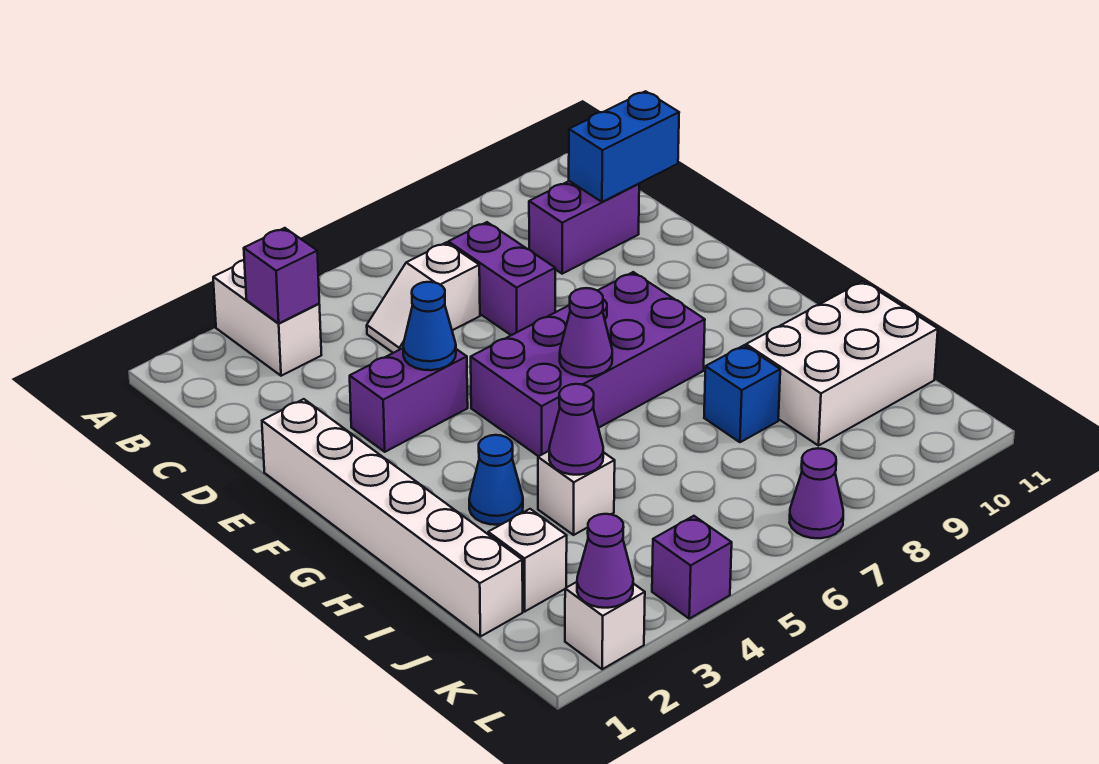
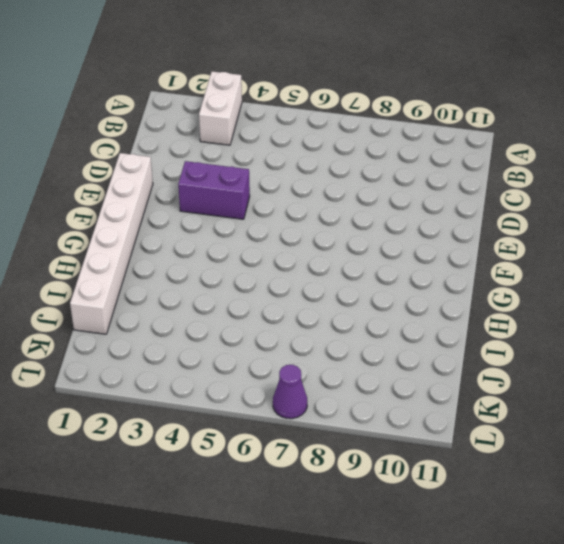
none -> white 1x2 slope [367,242,480,353]
none -> purple 1x2 brick [448,222,555,335]
none -> purple 1x2 brick [529,181,639,274]

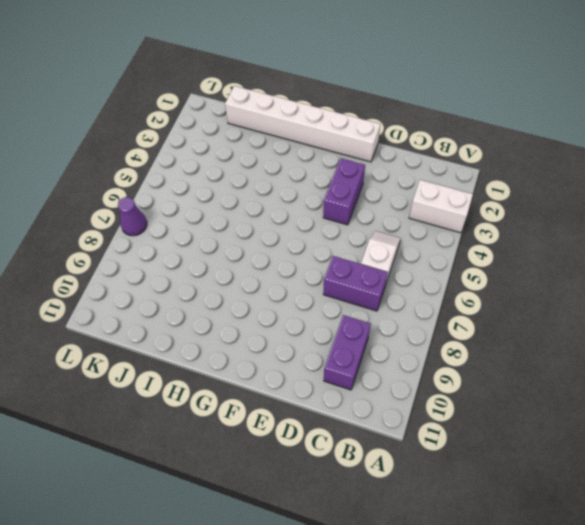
none -> purple 2x4 brick [471,272,705,456]
none -> blue 1x1 cone [469,435,523,525]
none -> white 1x1 brick [538,451,615,535]

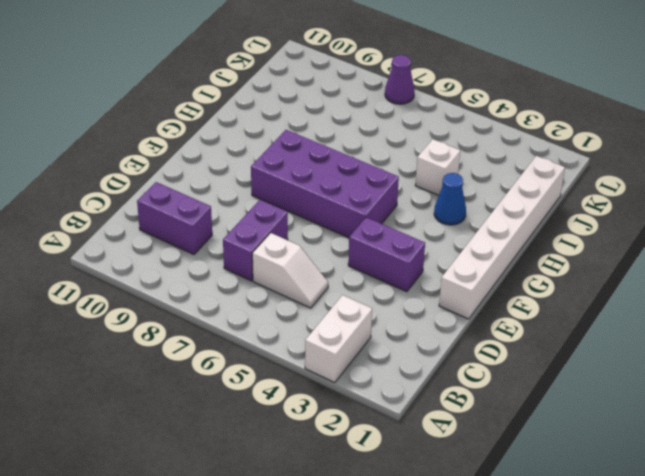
none -> blue 1x1 brick [704,345,780,442]
none -> white 2x3 brick [746,281,938,446]
none -> white 1x1 brick [488,509,567,611]

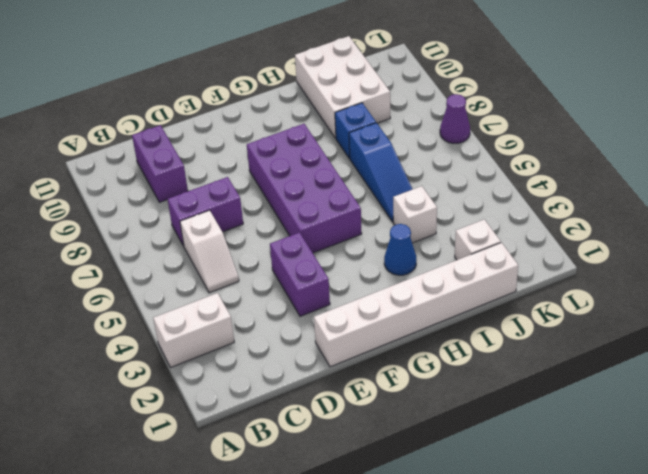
blue 1x3 slope [349,123,413,222] -> none
none -> white 1x1 brick [565,582,645,669]
none -> purple 1x1 brick [652,516,732,619]
none -> purple 1x1 brick [244,228,319,323]

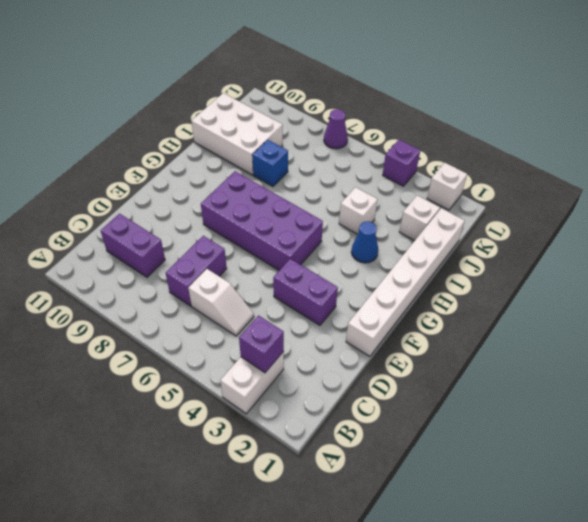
none -> blue 1x2 brick [569,91,679,202]
none -> blue 1x1 cone [403,282,456,370]
none -> purple 1x1 cone [560,288,612,377]

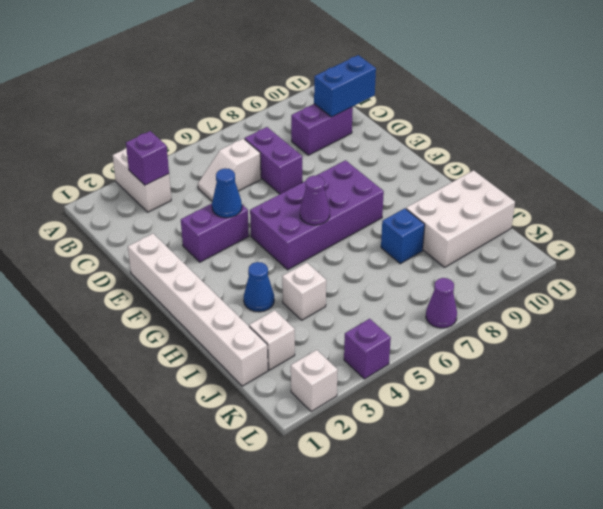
none -> purple 1x1 cone [549,384,603,475]
none -> purple 1x1 cone [577,514,633,608]

